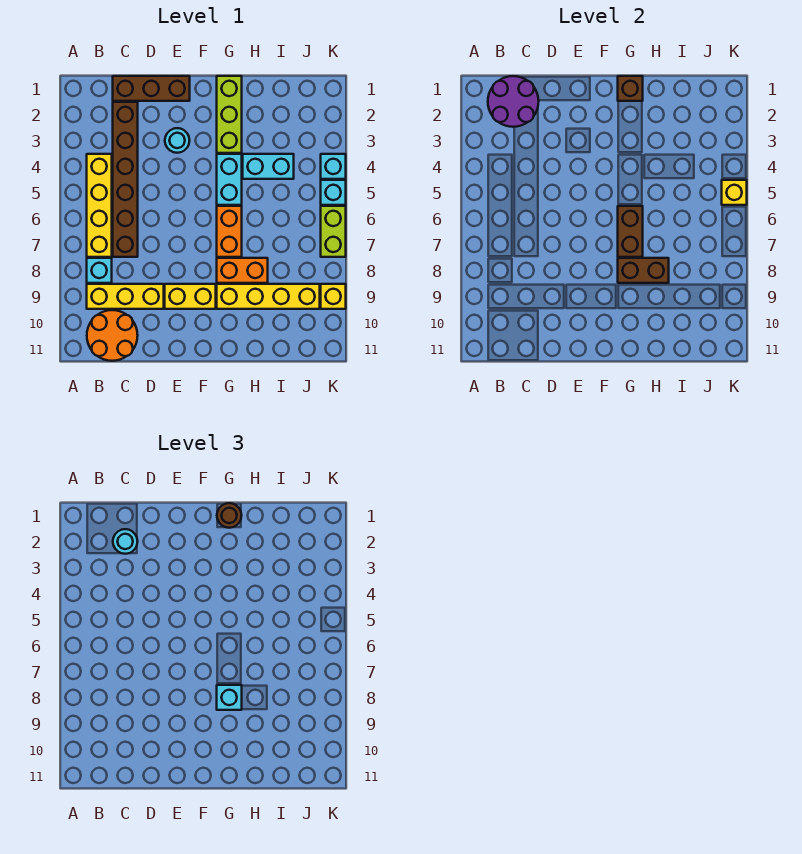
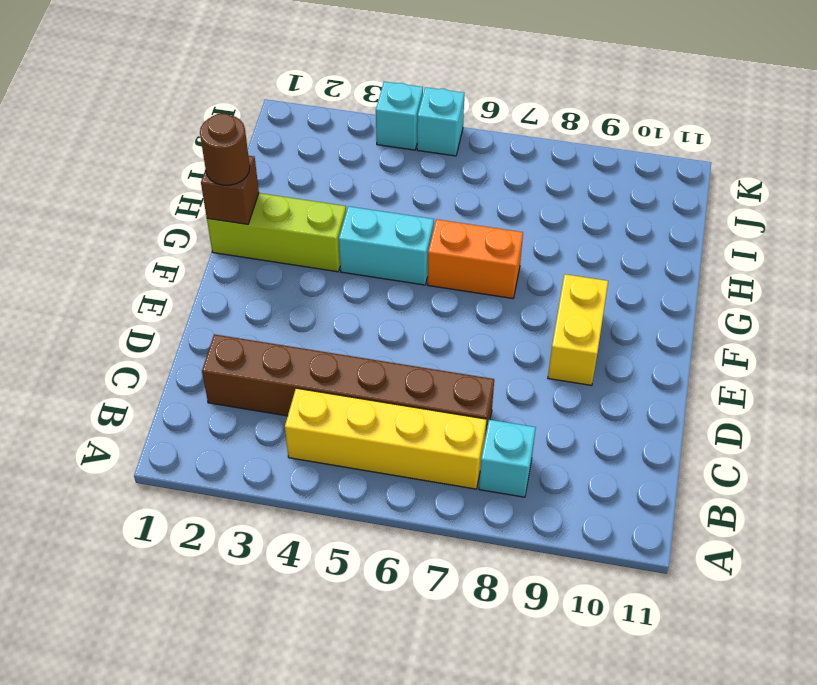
none -> yellow 1x3 brick [87,284,164,309]
none -> orange 2x2 round brick [87,310,138,361]
none -> brown 1x3 brick [113,76,190,101]

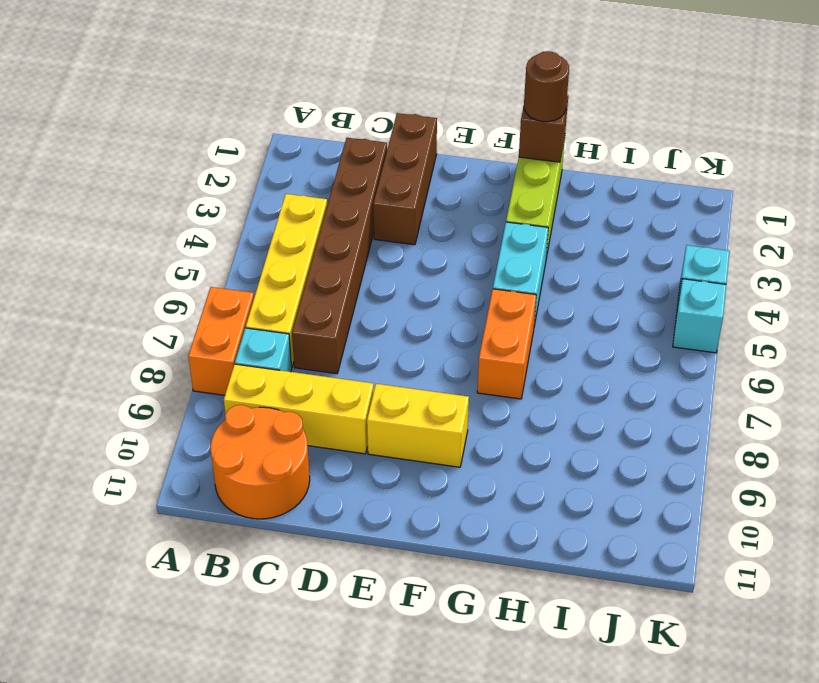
orange 1x2 brick [188,287,254,395] -> orange 1x2 brick turned to [217,258,268,283]
brown 1x3 brick [373,113,437,245] -> brown 1x3 brick turned to [113,76,190,101]
none -> cyan 1x1 round brick [165,128,190,153]
none -> yellow 1x4 brick [217,284,320,309]
none -> cyan 1x2 brick [243,154,294,179]

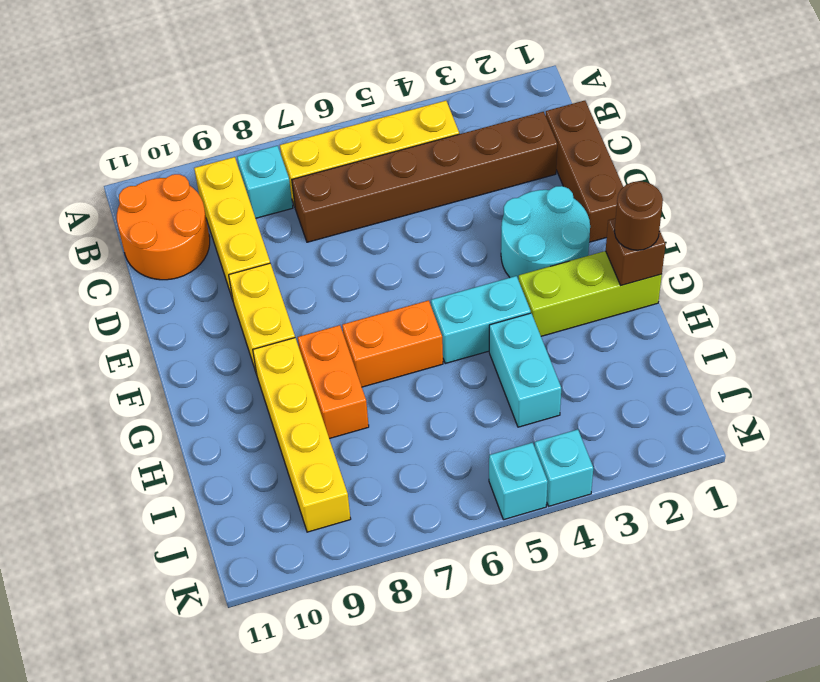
cyan 2x2 round brick [501,186,590,280] -> cyan 1x1 round brick [165,128,190,153]
none -> lime 1x2 brick [321,206,346,257]
none -> yellow 1x1 brick [321,284,346,309]
none -> purple 2x2 round brick [488,76,539,127]

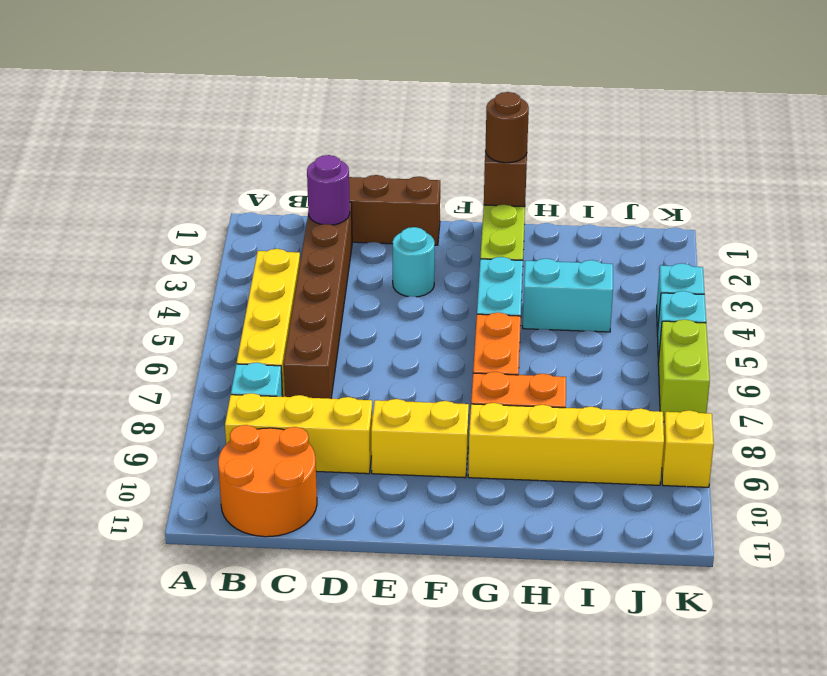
purple 1x1 round brick [307,155,350,225] -> purple 2x2 round brick [488,76,539,127]
none -> brown 1x2 brick [618,206,643,257]
none -> brown 1x2 brick [618,258,669,283]
none -> yellow 1x1 brick [722,180,747,205]

